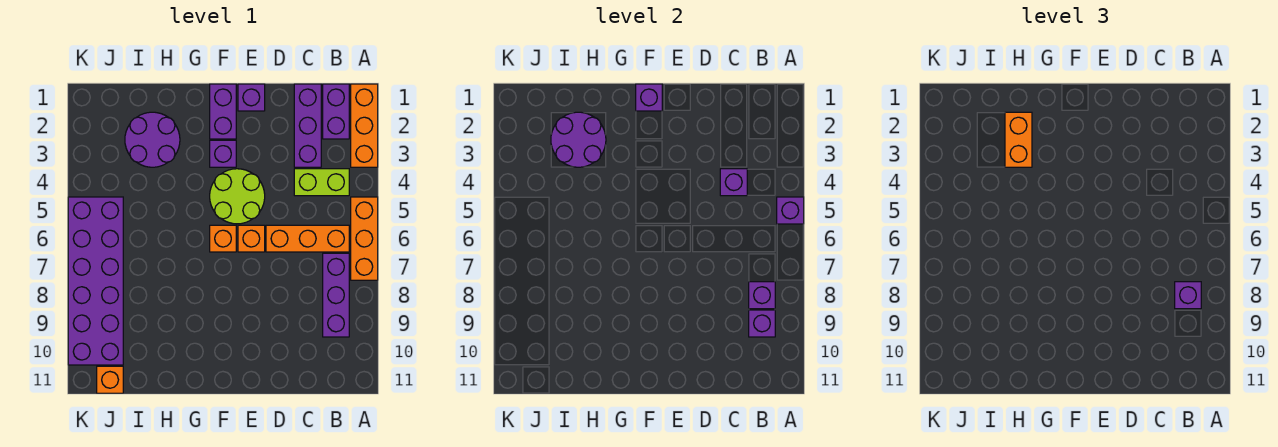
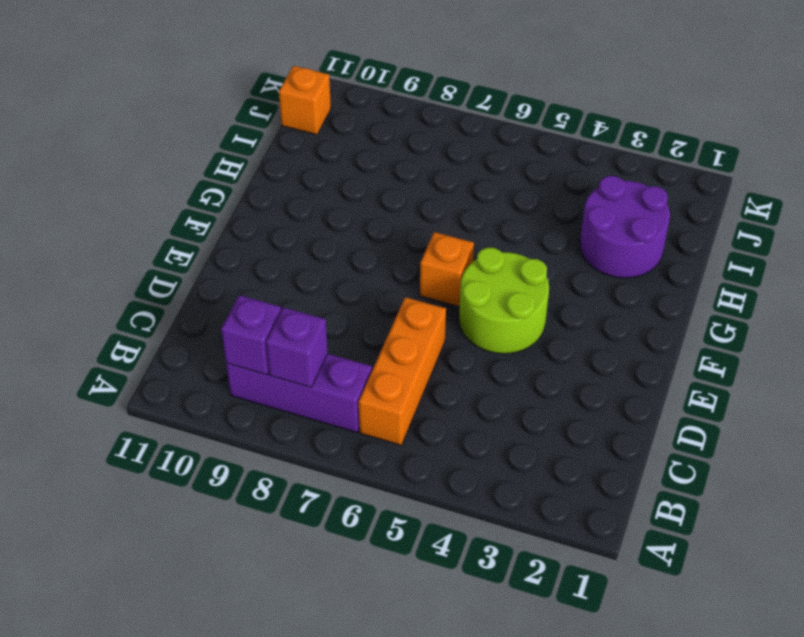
none -> orange 1x3 brick [351,84,378,167]
none -> orange 1x3 brick [351,197,378,280]
none -> purple 1x2 brick [323,84,349,139]

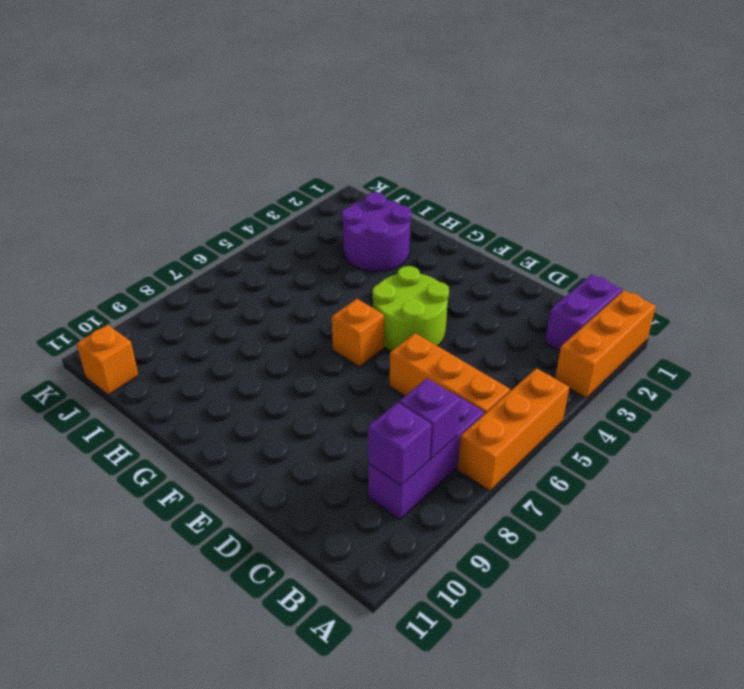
none -> lime 1x2 brick [294,169,349,196]
none -> purple 1x3 brick [294,84,321,167]
none -> purple 1x1 brick [238,84,265,111]

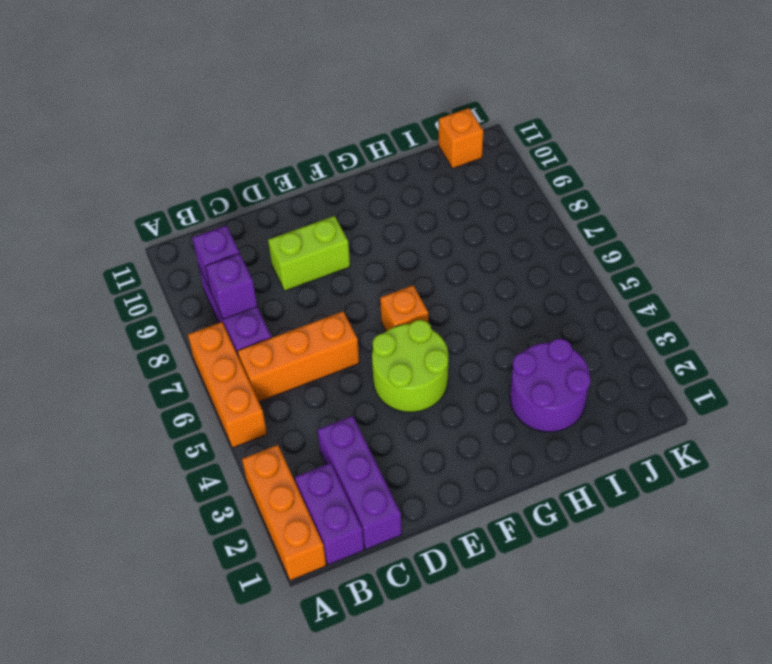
lime 1x2 brick [268,216,350,291] -> lime 1x2 brick moved to [294,169,349,196]
none -> purple 1x1 brick [238,84,265,111]
none -> orange 1x1 brick [238,225,265,252]
none -> purple 1x2 brick [210,84,236,139]

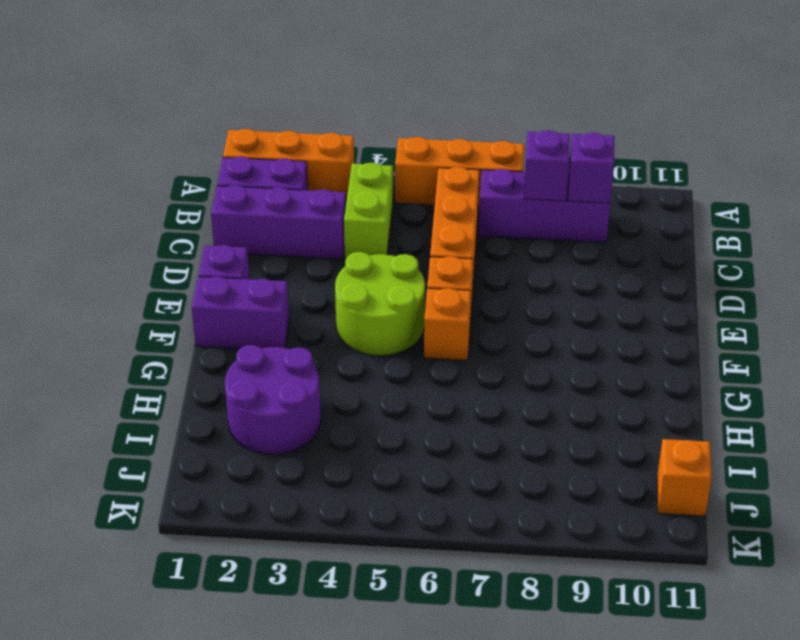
none -> purple 1x1 brick [210,140,236,167]
none -> purple 2x6 brick [68,197,123,365]
none -> purple 1x1 brick [777,197,804,224]

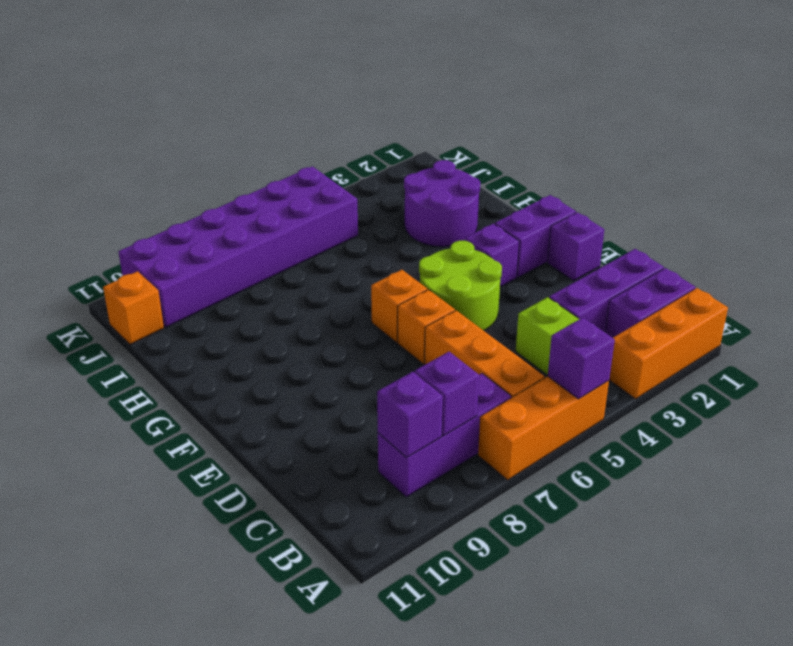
none -> purple 1x1 brick [720,169,747,196]
none -> purple 1x1 brick [636,84,662,111]
none -> purple 2x2 round brick [551,112,606,167]

